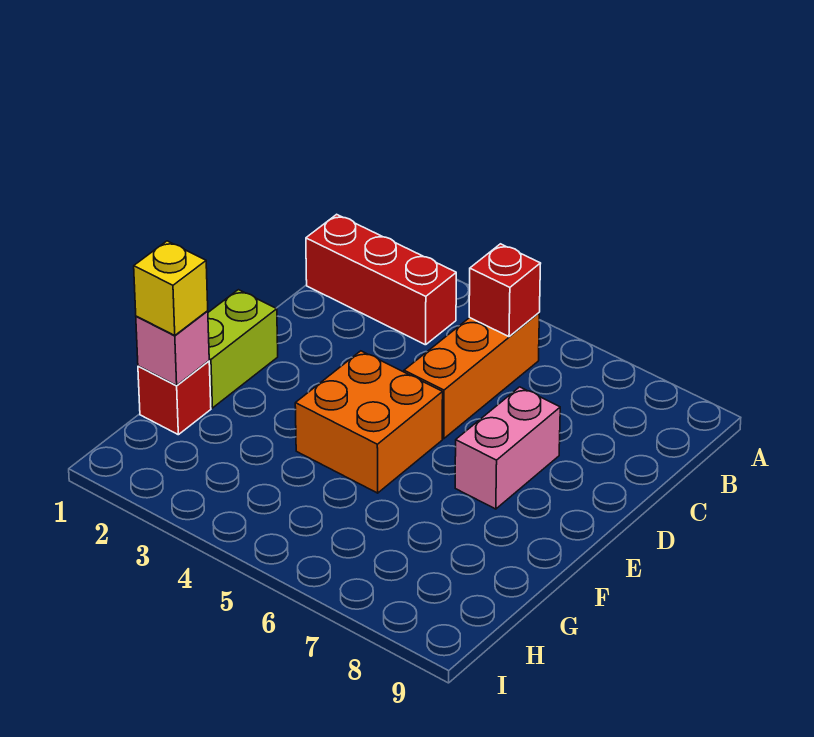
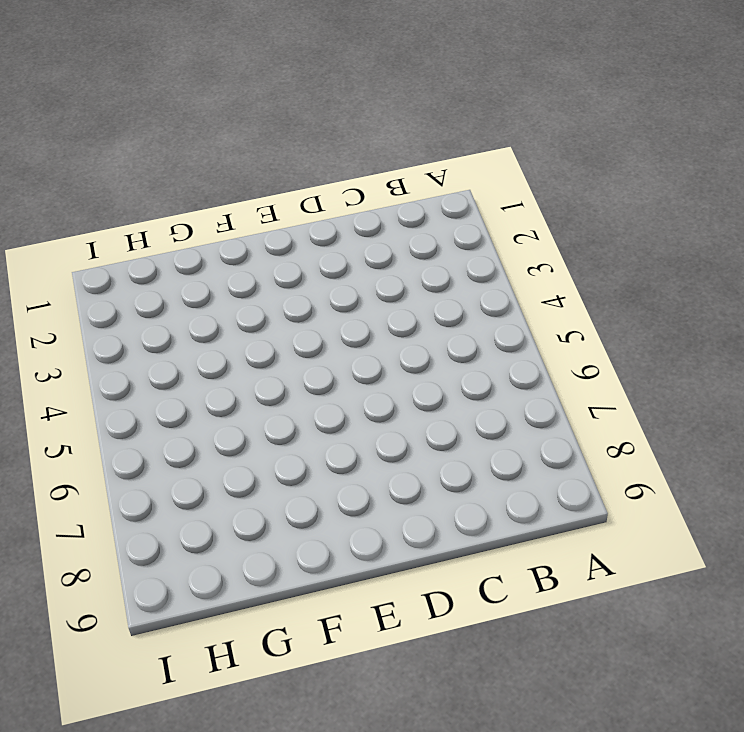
none -> red 1x3 brick [306,214,456,345]
none -> orange 1x3 brick [404,313,539,439]

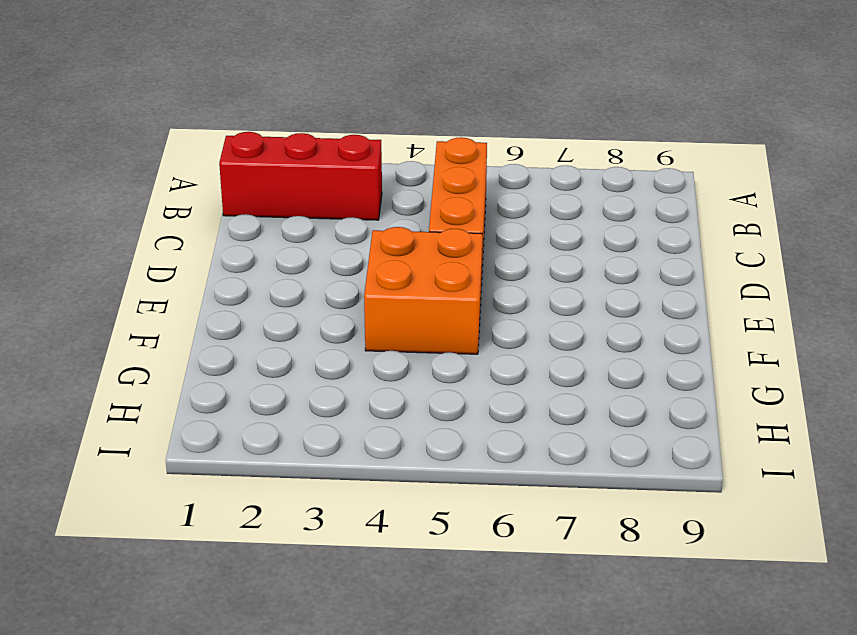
none -> pink 1x2 brick [455,387,560,509]
none -> lime 1x2 brick [208,290,278,408]

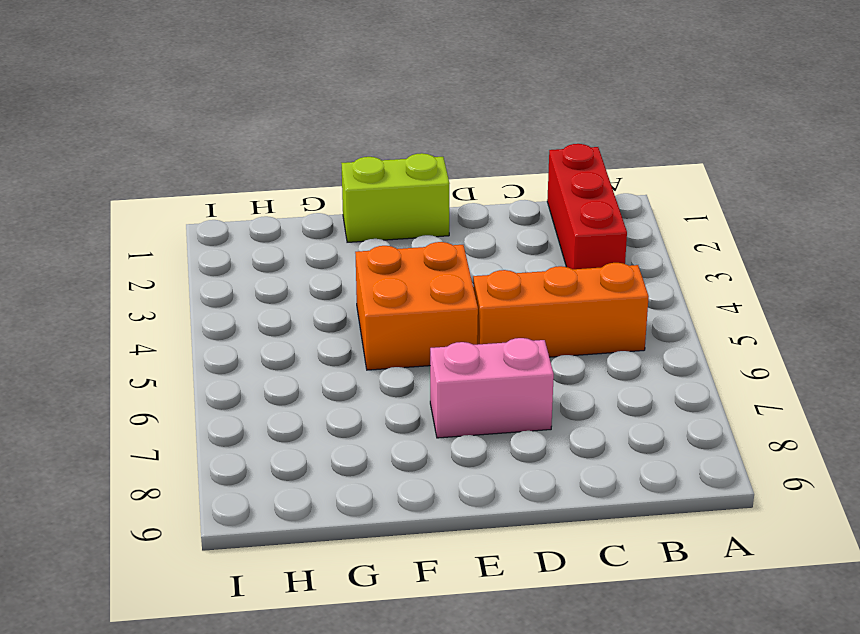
none -> red 1x1 brick [138,361,211,435]
none -> red 1x1 brick [469,244,541,337]

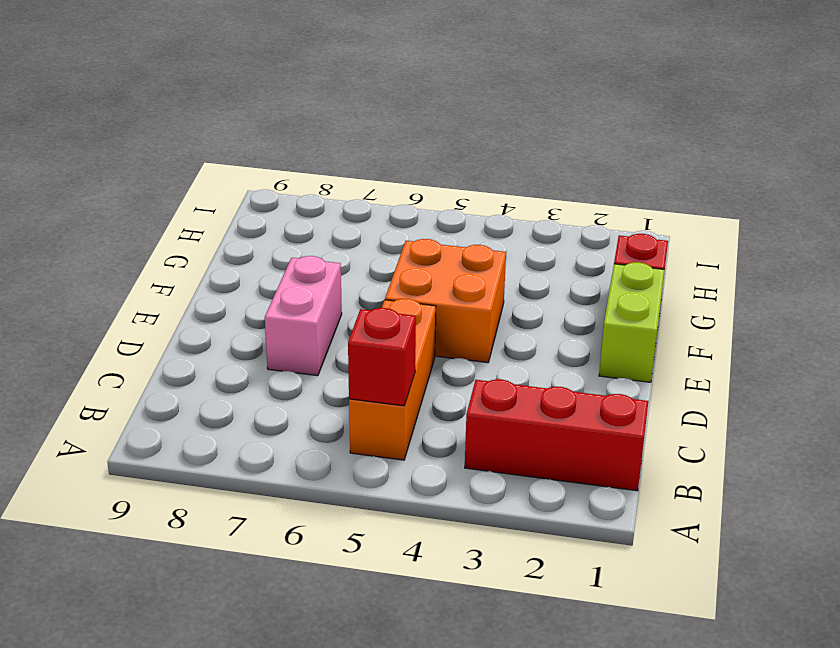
none -> pink 1x1 brick [136,311,209,385]
none -> yellow 1x1 brick [134,241,208,336]

